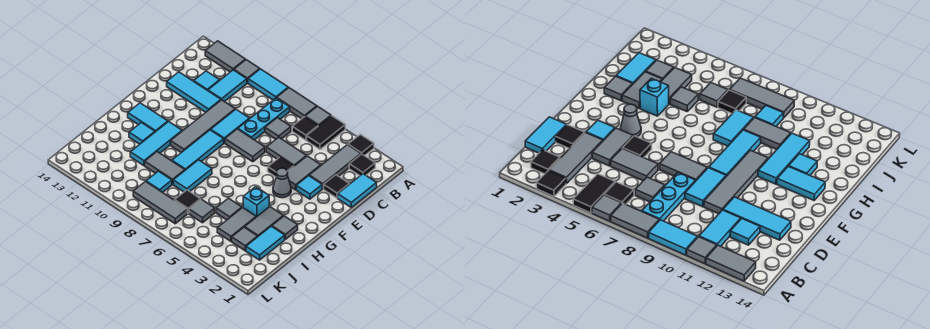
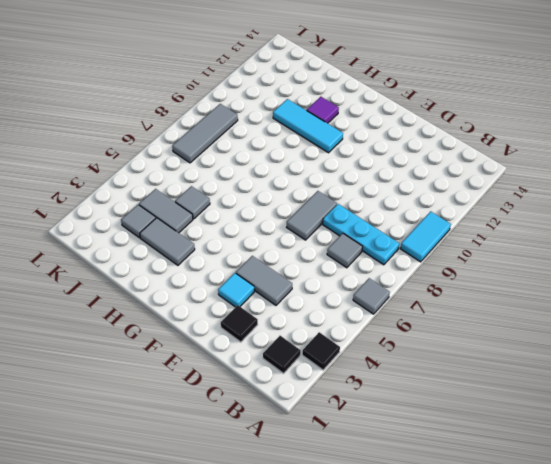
purple 1x1 tile [307,97,339,123] -> cyan 1x1 tile [129,123,155,144]
none -> black 1x2 tile [307,116,345,149]
none -> grey 1x2 tile [277,88,317,119]
none -> grey 1x1 tile [234,60,260,83]
none -> grey 1x2 tile [205,41,245,72]

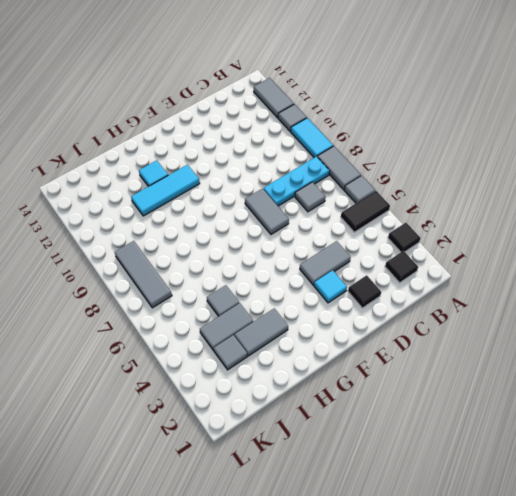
none -> grey 1x3 tile [309,145,361,189]
none -> black 1x1 tile [292,117,318,140]
none -> cyan 1x2 tile [208,70,247,102]
none -> cyan 1x2 tile [338,174,377,207]

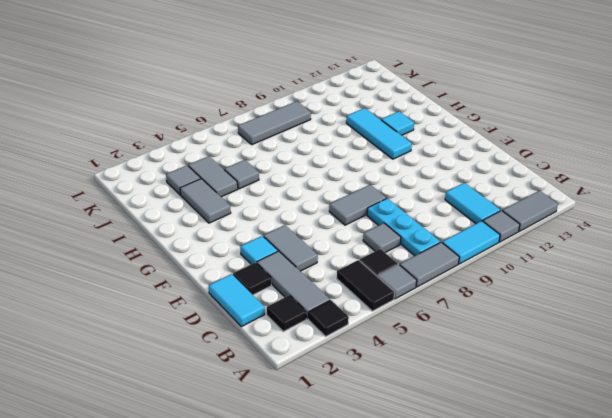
none -> cyan 1x1 tile [194,71,220,91]
none -> grey 1x2 tile [266,137,307,166]
none -> cyan 1x2 tile [211,109,250,143]
none -> grey 1x4 tile [171,100,235,153]

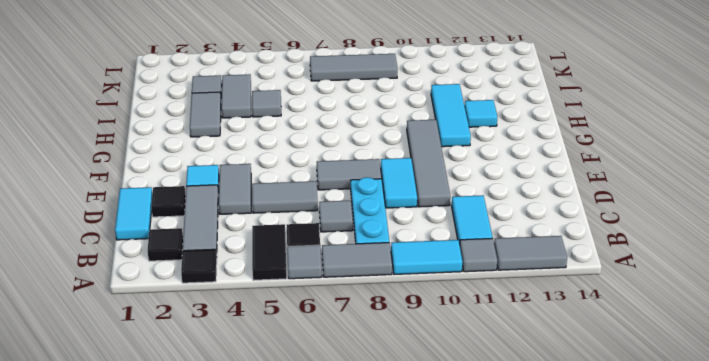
none -> cyan 1x1 tile [194,71,220,91]
none -> cyan 1x3 tile [167,72,221,112]
none -> black 1x1 tile [268,157,294,177]
none -> grey 1x1 cone [273,168,291,198]

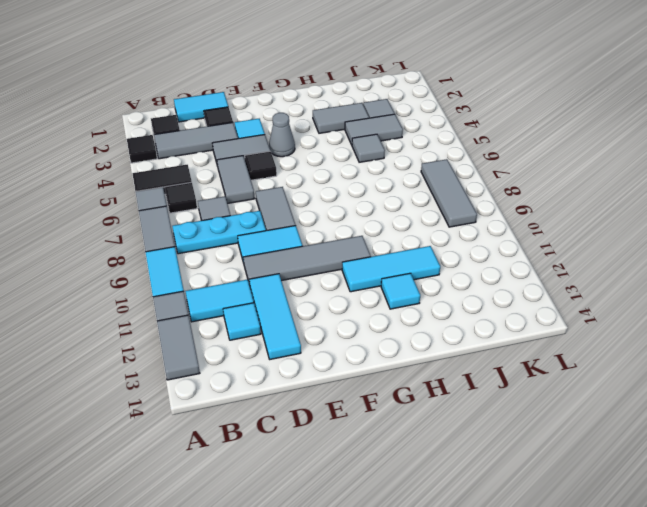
none -> cyan 1x3 tile [172,130,224,170]
none -> cyan 1x2 tile [128,103,168,132]
none -> grey 1x1 tile [272,216,298,239]
none -> cyan 1x1 brick [243,187,269,217]

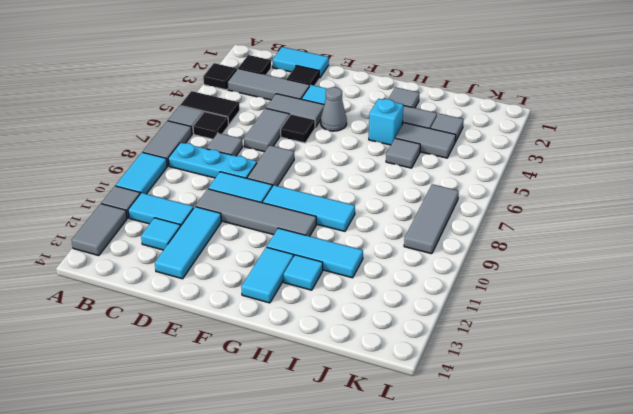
none -> cyan 1x2 tile [173,160,212,192]
none -> cyan 1x2 tile [246,226,285,260]
none -> grey 1x2 tile [145,152,185,184]
none -> grey 1x1 tile [189,199,215,223]

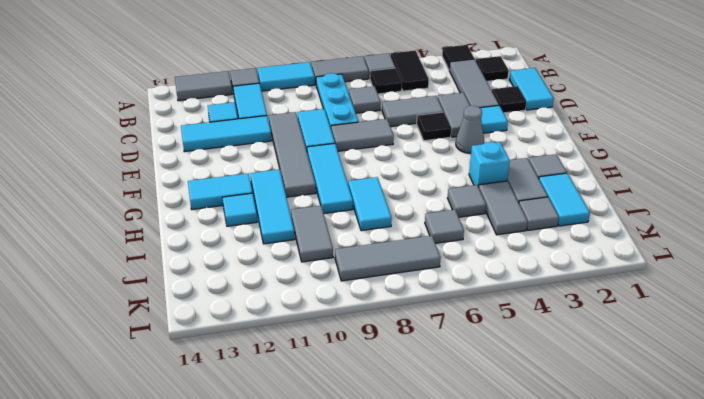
grey 1x2 tile [291,206,333,262] -> grey 1x2 tile turned to [145,152,185,184]
none -> black 1x1 tile [175,190,201,213]
none -> cyan 1x1 tile [146,171,172,193]

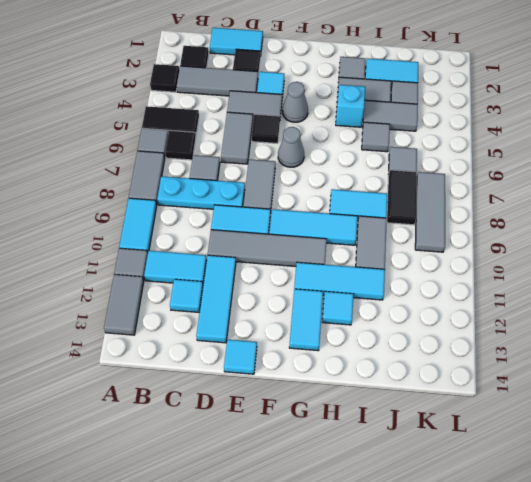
cyan 1x1 tile [224,340,257,374] -> cyan 1x1 tile moved to [146,171,172,193]
grey 1x1 cone [278,127,304,167] -> none
black 1x2 tile [387,170,417,225] -> black 1x1 tile [175,190,201,213]

